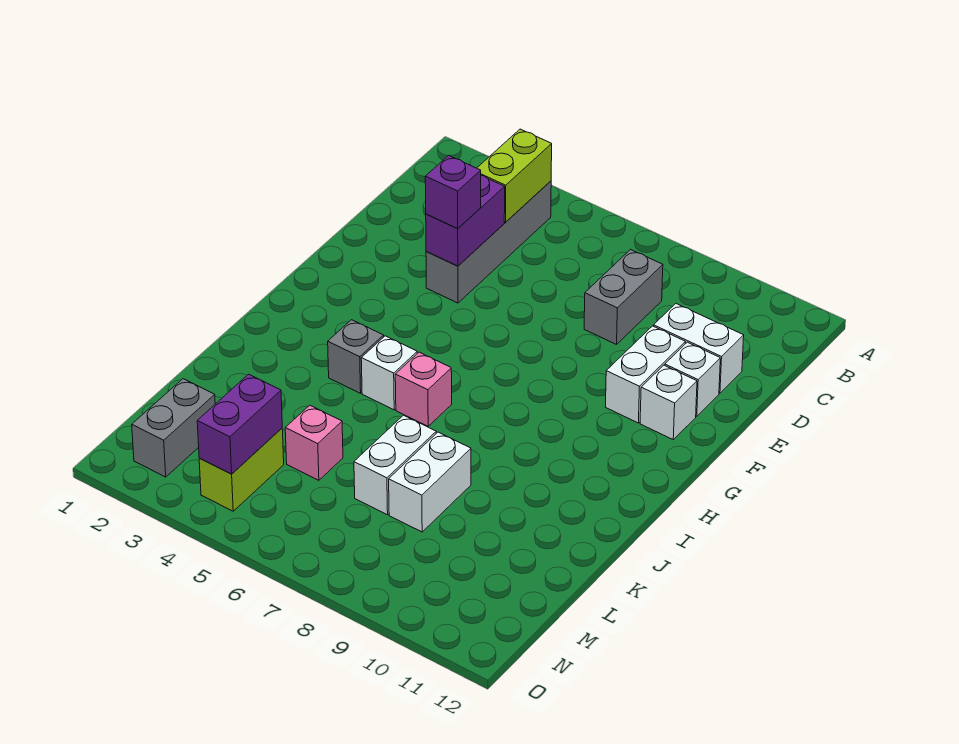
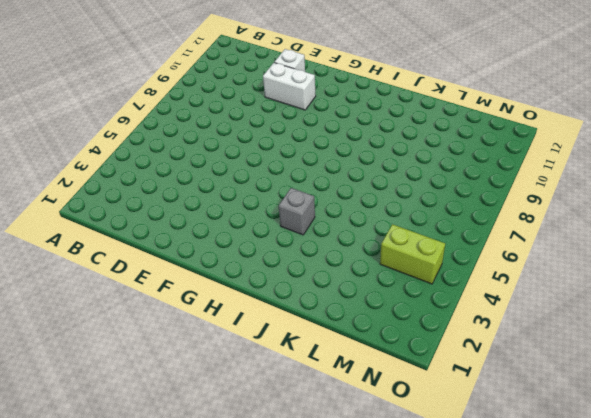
none -> grey 1x4 brick [426,181,551,303]
none -> grey 1x2 brick [584,250,663,344]
none -> white 1x2 brick [654,304,744,393]

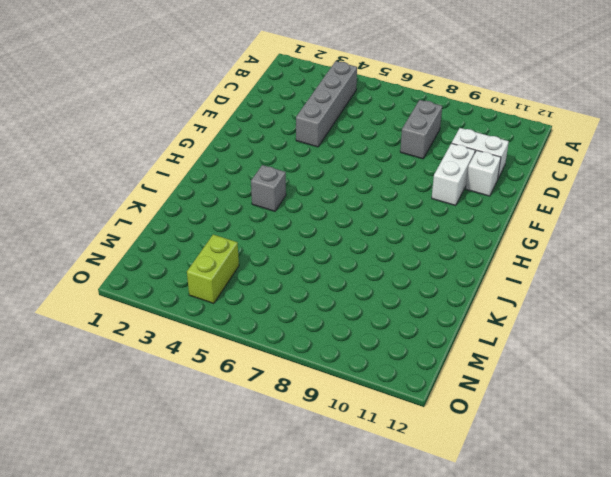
none -> white 1x1 brick [640,365,697,439]
none -> white 1x1 brick [361,336,417,410]
none -> pink 1x1 brick [395,352,452,426]

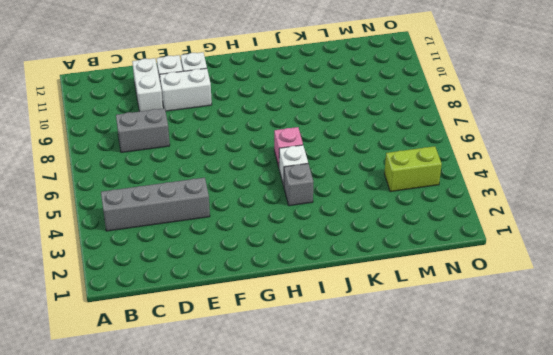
none -> white 1x2 brick [354,415,436,515]
none -> white 1x2 brick [389,432,471,532]
none -> pink 1x1 brick [285,405,343,480]

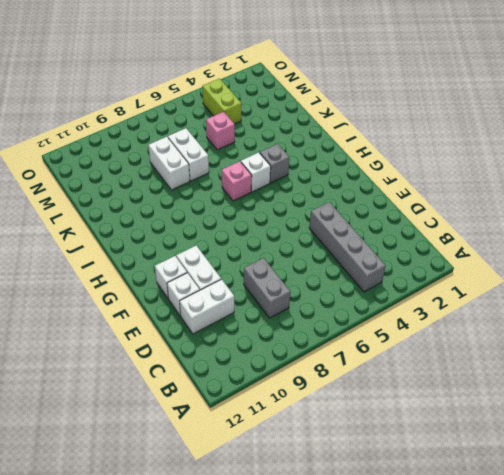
none -> grey 1x2 brick [132,379,215,477]
none -> lime 1x2 brick [477,129,552,222]
none -> purple 1x2 brick [426,175,505,266]

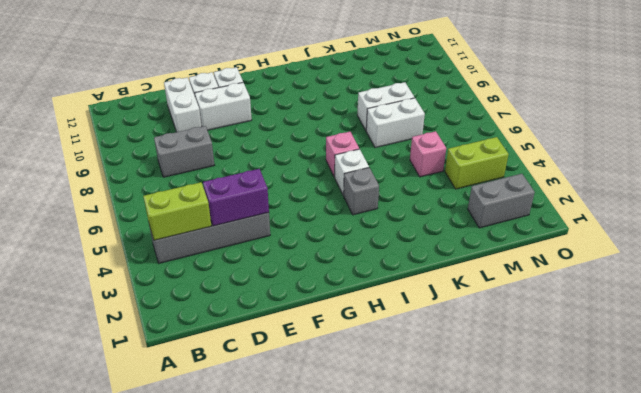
none -> purple 1x2 brick [197,374,282,474]
none -> purple 1x1 brick [425,156,481,229]

